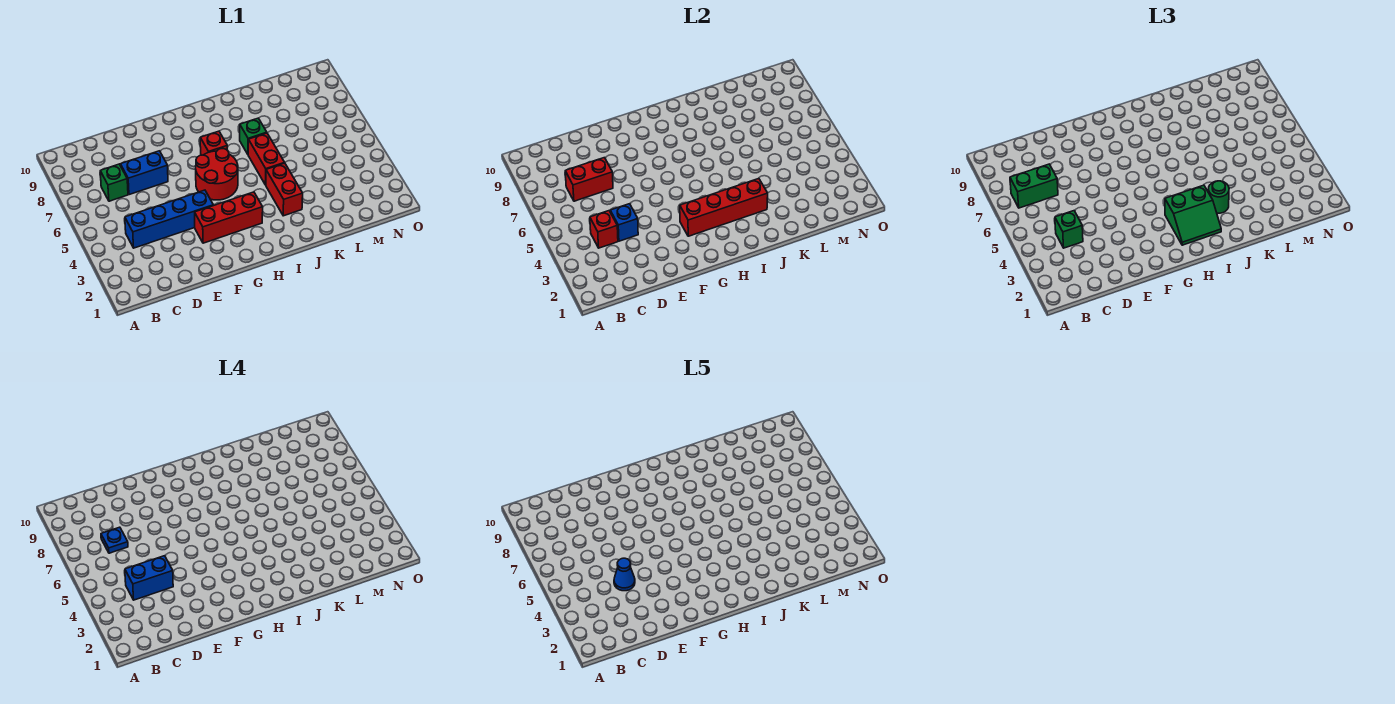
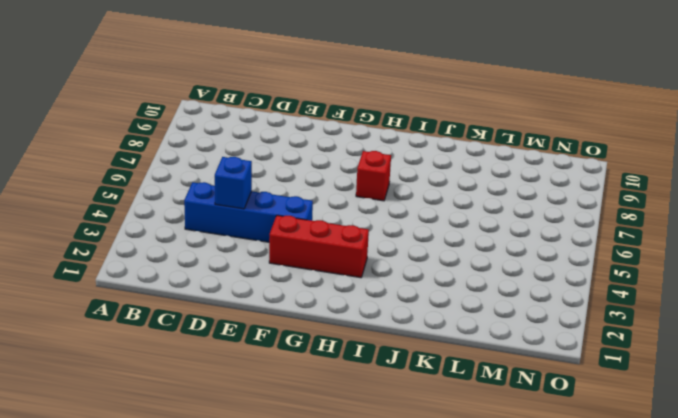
none -> green 1x1 brick [100,164,128,201]
none -> blue 1x2 brick [120,151,168,195]
none -> red 2x2 round brick [196,149,238,200]

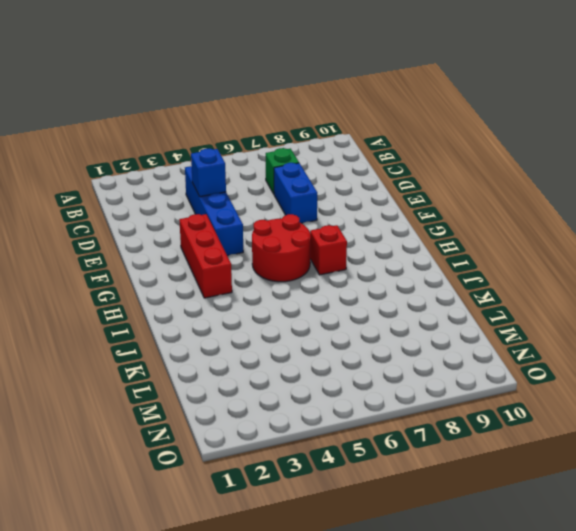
none -> red 1x2 brick [266,163,303,216]
none -> red 1x2 brick [248,133,284,185]
none -> green 1x1 brick [240,118,267,154]

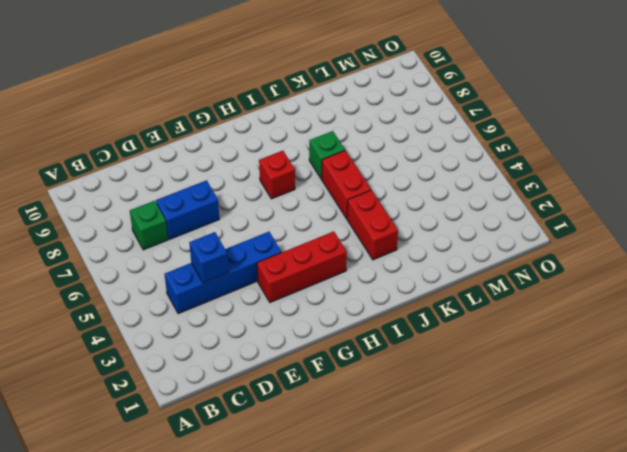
none -> red 2x2 round brick [196,149,238,200]
none -> red 1x1 brick [590,211,618,248]
none -> red 1x2 brick [565,158,613,201]

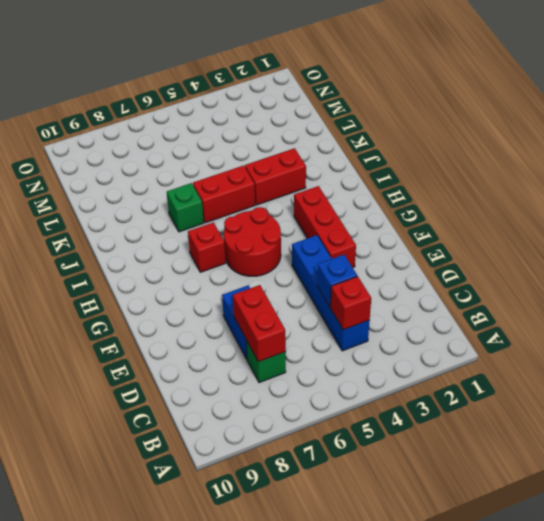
none -> red 1x4 brick [680,179,768,236]
none -> green 1x2 brick [1010,164,1058,208]
none -> green 1x1 brick [1055,211,1083,248]

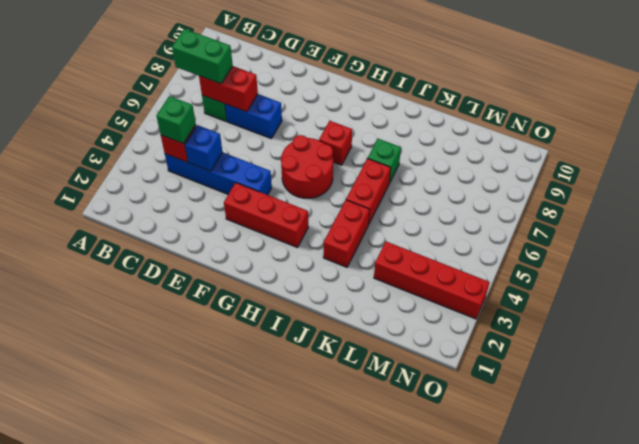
red 1x4 brick [374,242,490,319] -> red 1x4 brick moved to [680,179,768,236]
none -> green 2x2 slope [1165,185,1221,245]
none -> green 1x1 round brick [1208,181,1229,213]
none -> blue 1x2 brick [125,556,173,600]

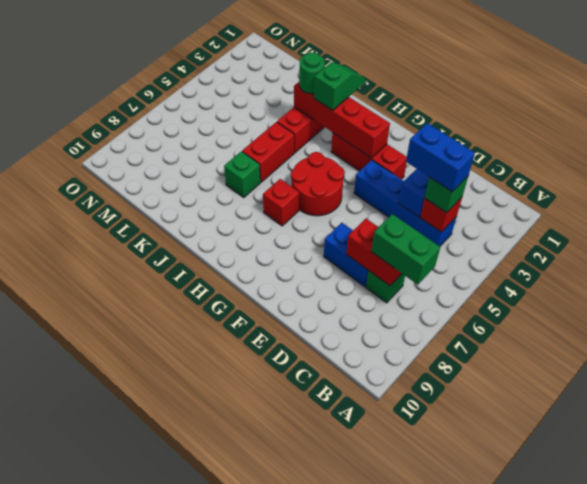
green 1x2 slope [314,62,366,111] -> green 2x2 slope [1165,185,1221,245]
none -> blue 1x1 plate [101,527,128,553]
none -> blue 1x1 cone [614,558,635,591]

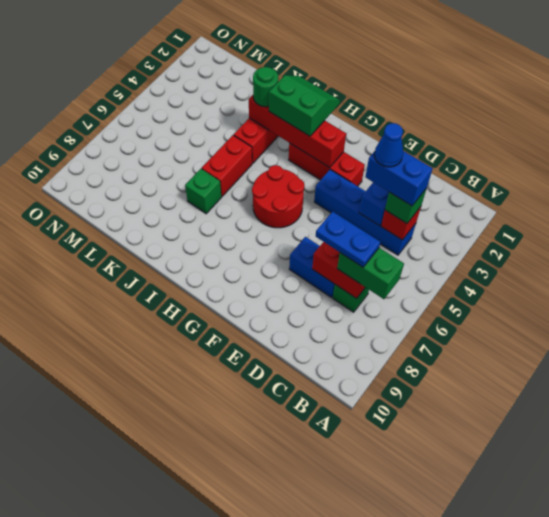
blue 1x2 plate [316,212,380,267] -> blue 1x1 plate [101,527,128,553]
none -> red 1x1 brick [200,131,227,155]

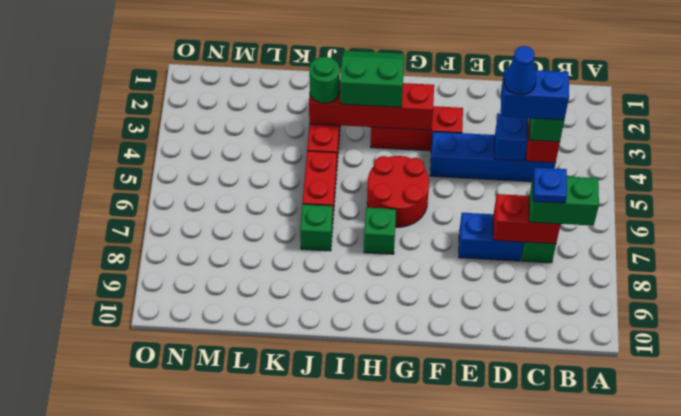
green 1x1 brick [364,208,396,254] -> red 1x1 brick [200,131,227,155]

